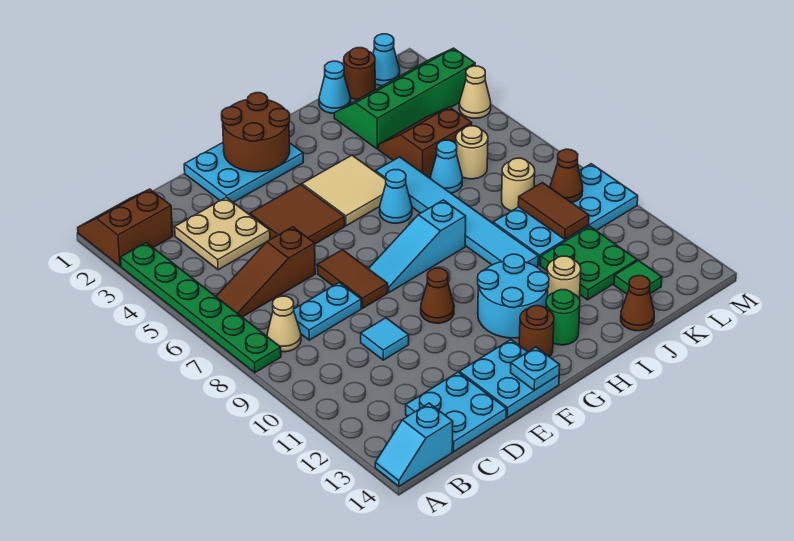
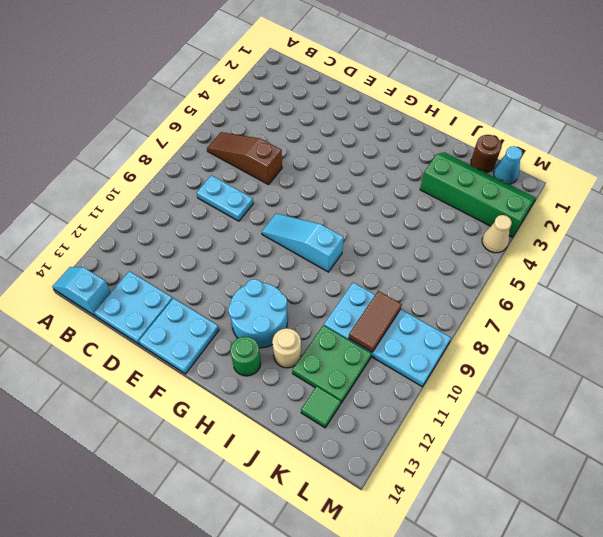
none -> brown 2x2 slope [78,189,173,266]
none -> green 1x6 plate [120,243,281,373]
none -> tan 1x1 cone [267,296,301,352]
none -> tan 2x2 plate [175,197,270,270]

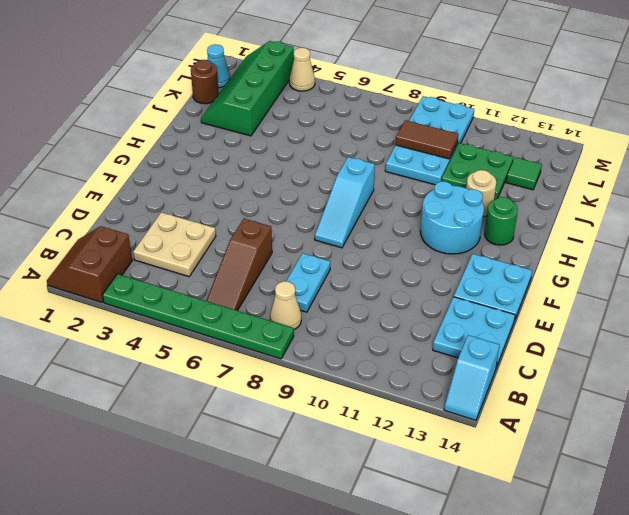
none -> cyan 1x1 tile [361,318,409,360]
none -> cyan 2x3 plate [184,143,303,202]
none -> brown 2x2 tile [250,184,345,244]
none -> brown 1x2 tile [317,250,388,308]

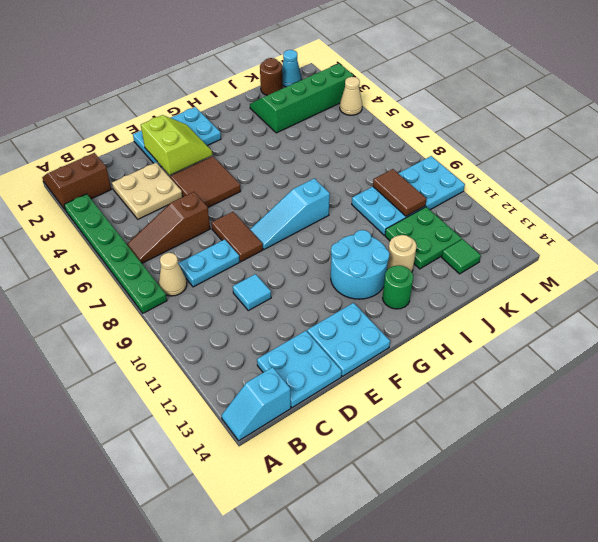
lime 2x2 slope [141,115,212,175] -> brown 2x2 round brick [221,93,290,172]
none -> brown 1x1 cone [421,268,454,323]
none -> tan 2x2 tile [302,155,386,226]
none -> brown 1x1 round brick [519,306,554,357]
none -> cyan 1x1 cone [380,170,412,223]

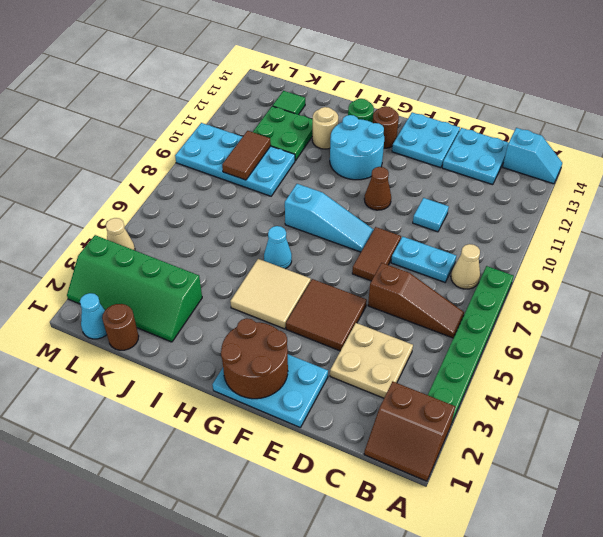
none -> cyan 1x6 tile [376,157,538,267]
none -> cyan 1x1 cone [319,61,351,113]
none -> brown 2x2 slope [379,107,472,178]
none -> cyan 1x1 cone [430,140,463,193]

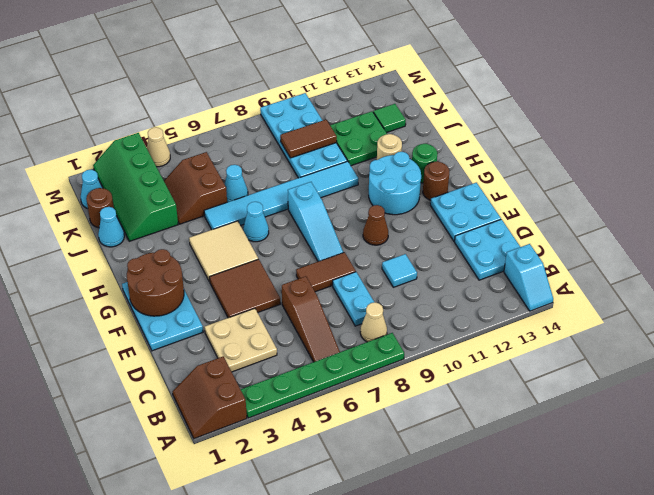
none -> brown 1x1 cone [621,276,654,331]
none -> tan 1x1 round brick [456,126,488,179]
none -> tan 1x1 round brick [502,158,535,211]
none -> cyan 1x1 plate [511,347,560,390]

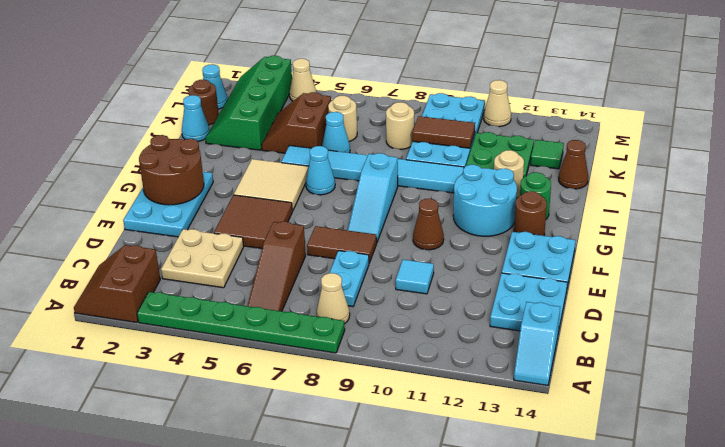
tan 1x1 cone [484,80,511,127] -> none
none -> cyan 1x1 plate [511,347,560,390]
none -> brown 1x1 cone [550,149,583,203]

